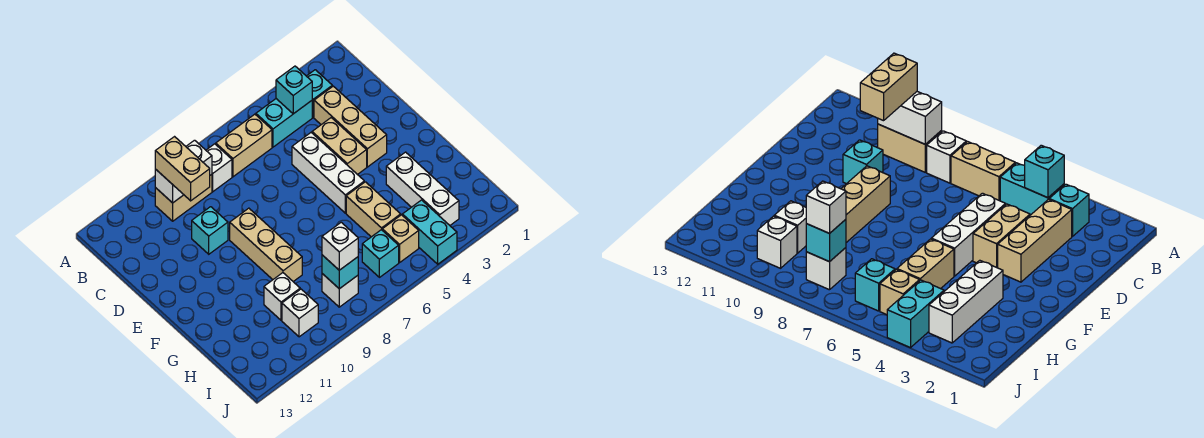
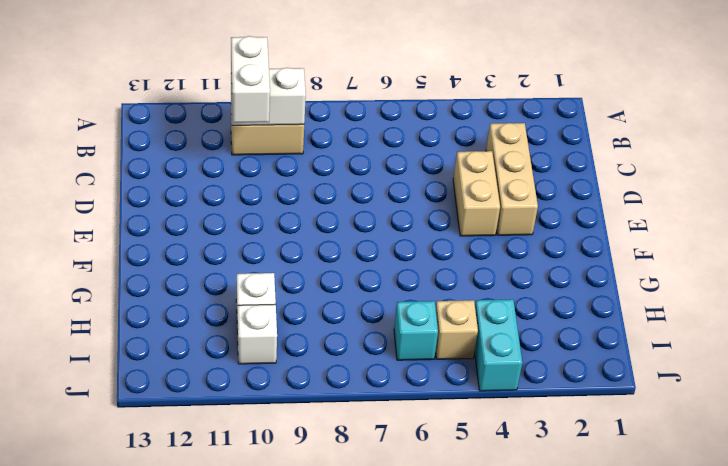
white 1x2 brick [231,36,270,123] -> tan 1x2 brick [155,137,210,201]
none -> cyan 1x1 brick [307,70,332,117]
none -> cyan 1x2 brick [256,99,312,147]
none -> tan 1x2 brick [216,114,272,177]

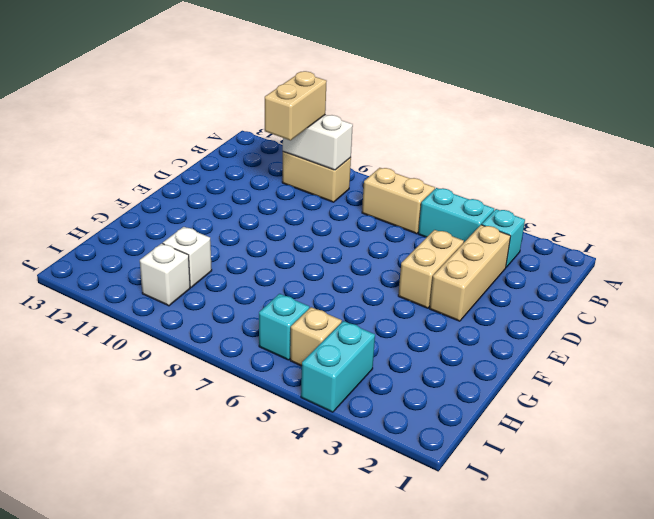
none -> white 1x1 brick [206,144,232,192]
none -> white 1x3 brick [292,133,364,213]
none -> cyan 1x1 brick [192,207,228,254]

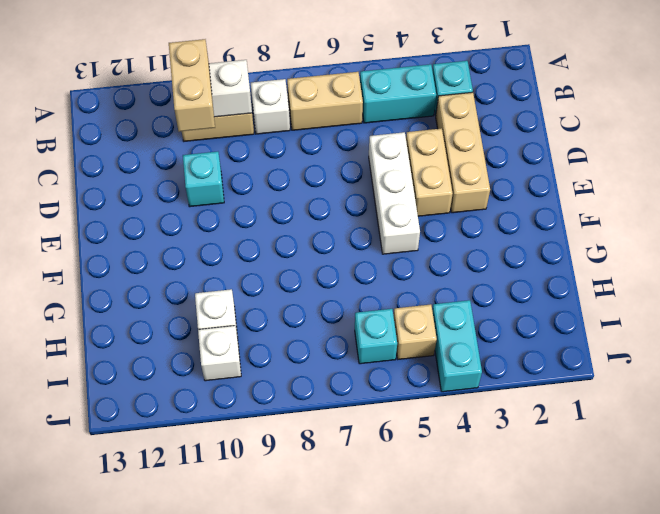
none -> tan 1x3 brick [230,208,302,282]
none -> white 1x3 brick [386,152,459,225]
none -> tan 1x2 brick [346,182,401,237]

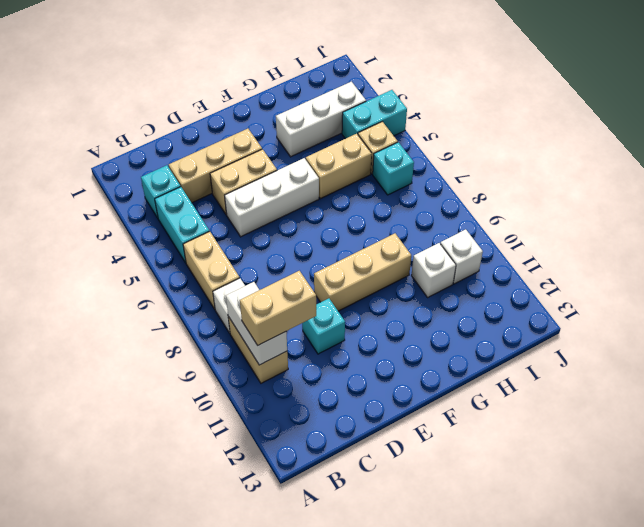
none -> white 1x1 brick [322,274,358,307]
none -> cyan 1x1 brick [276,66,312,114]
none -> cyan 1x1 brick [322,255,358,289]

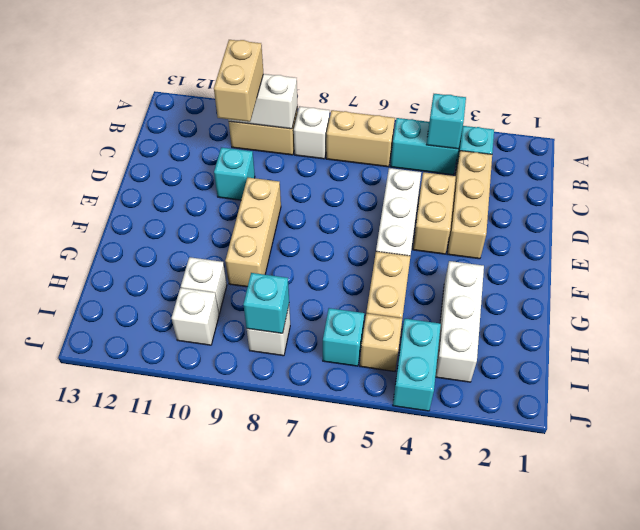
none -> white 1x1 brick [322,222,358,270]

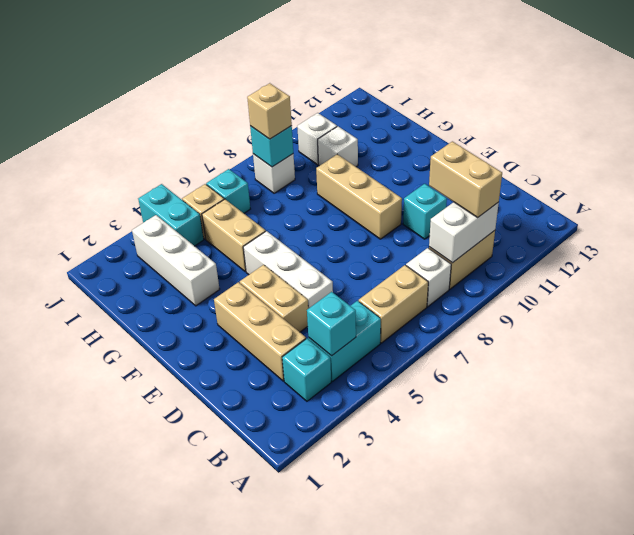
tan 1x1 brick [247,83,292,139] -> white 1x1 brick [322,222,358,270]

